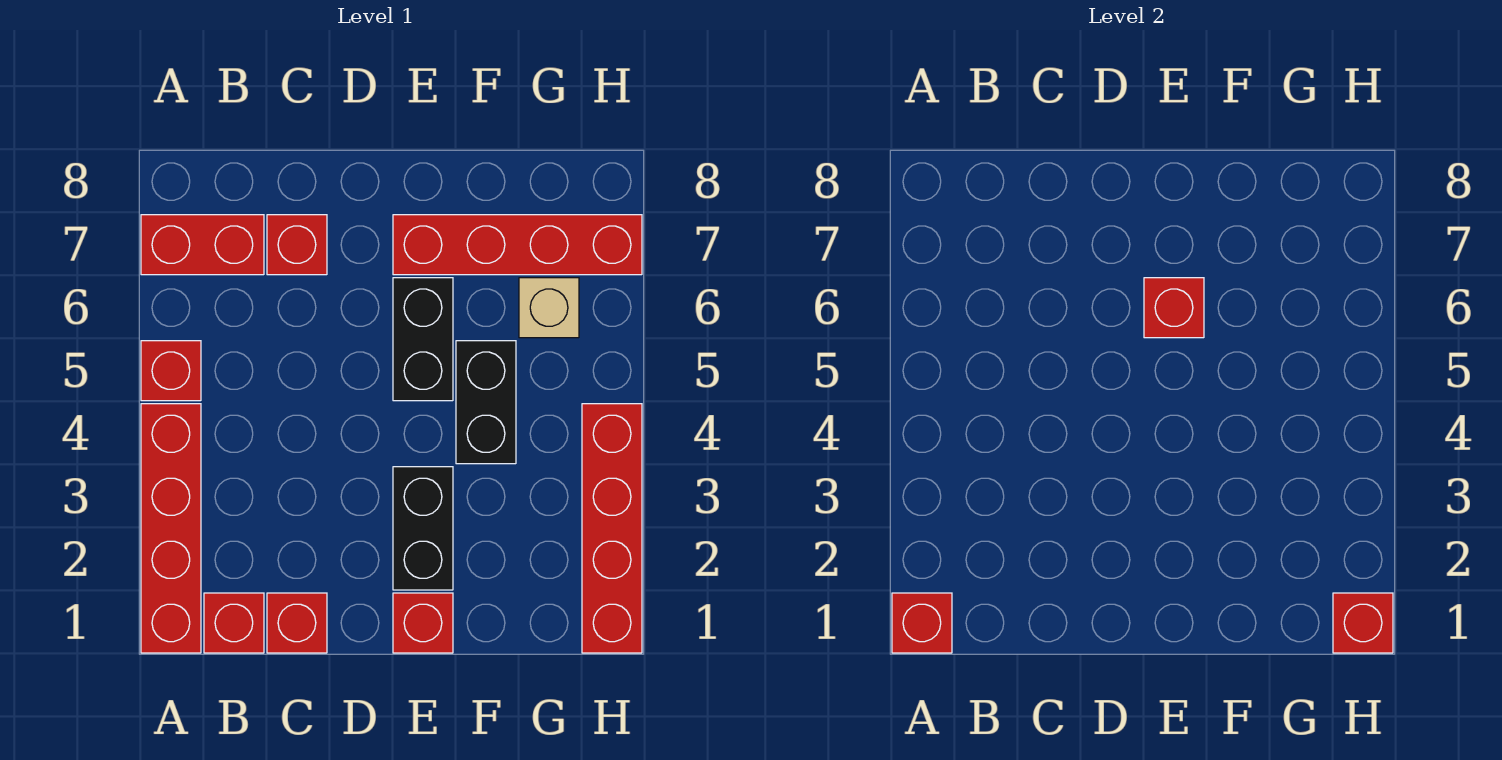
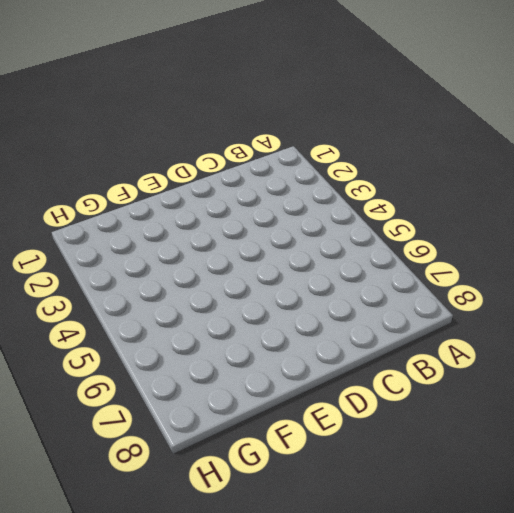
none -> red 1x4 brick [141,404,201,653]
none -> red 1x1 brick [141,341,201,401]
none -> red 1x2 brick [141,215,264,275]

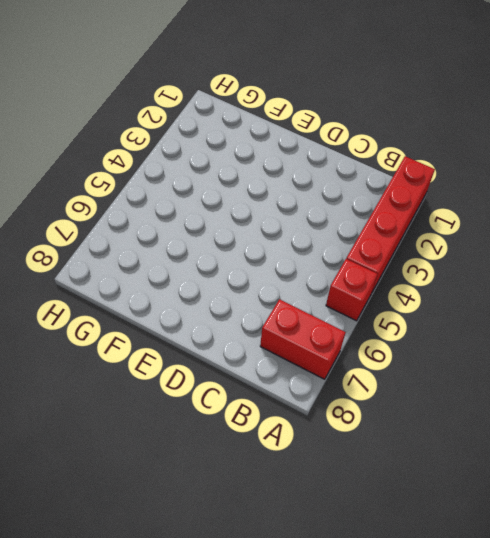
none -> red 1x1 brick [204,593,264,653]
none -> red 1x1 brick [267,593,327,653]
none -> red 1x1 brick [267,215,327,275]

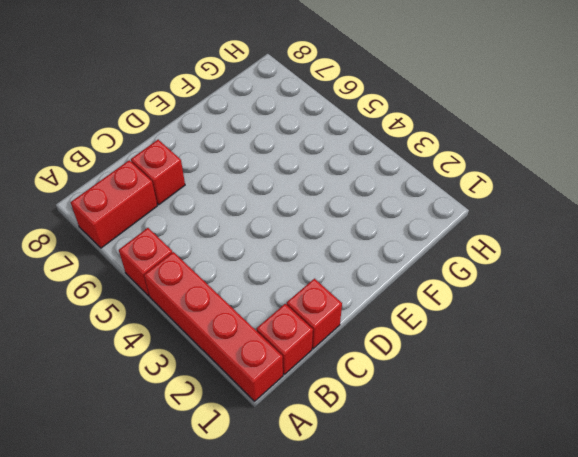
none -> red 1x1 brick [393,593,453,653]
none -> black 1x2 brick [393,467,453,590]
none -> black 1x2 brick [393,278,453,401]

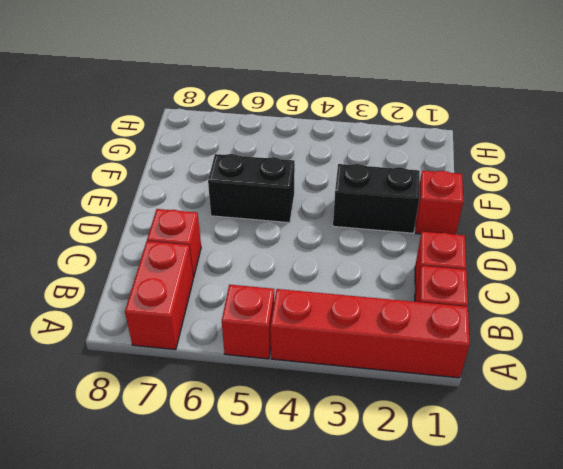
none -> red 1x4 brick [393,215,642,275]
none -> black 1x2 brick [456,341,516,464]
none -> tan 1x1 brick [519,278,579,338]

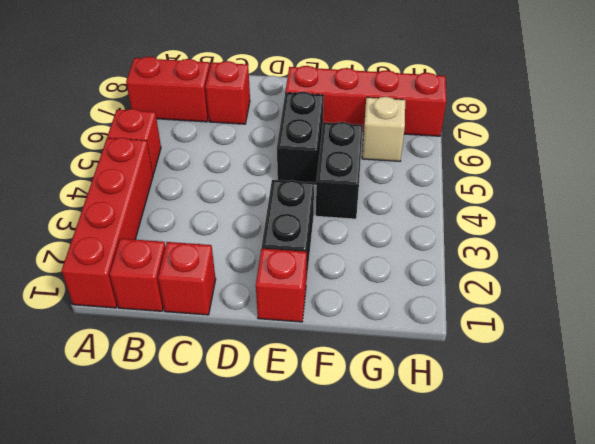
none -> red 1x4 brick [582,404,642,653]
none -> red 1x1 brick [892,593,952,653]
none -> red 1x1 brick [1144,278,1204,338]

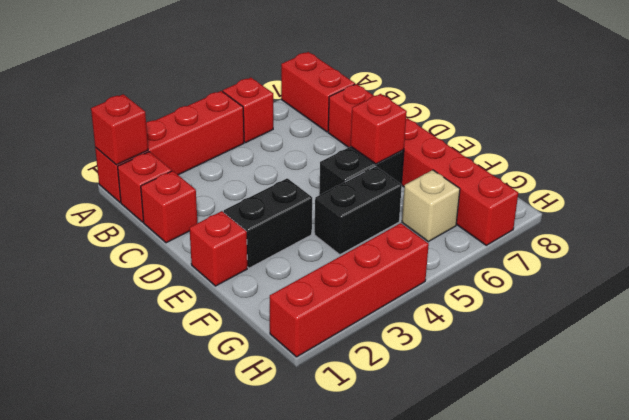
none -> red 1x1 brick [1333,593,1393,653]

